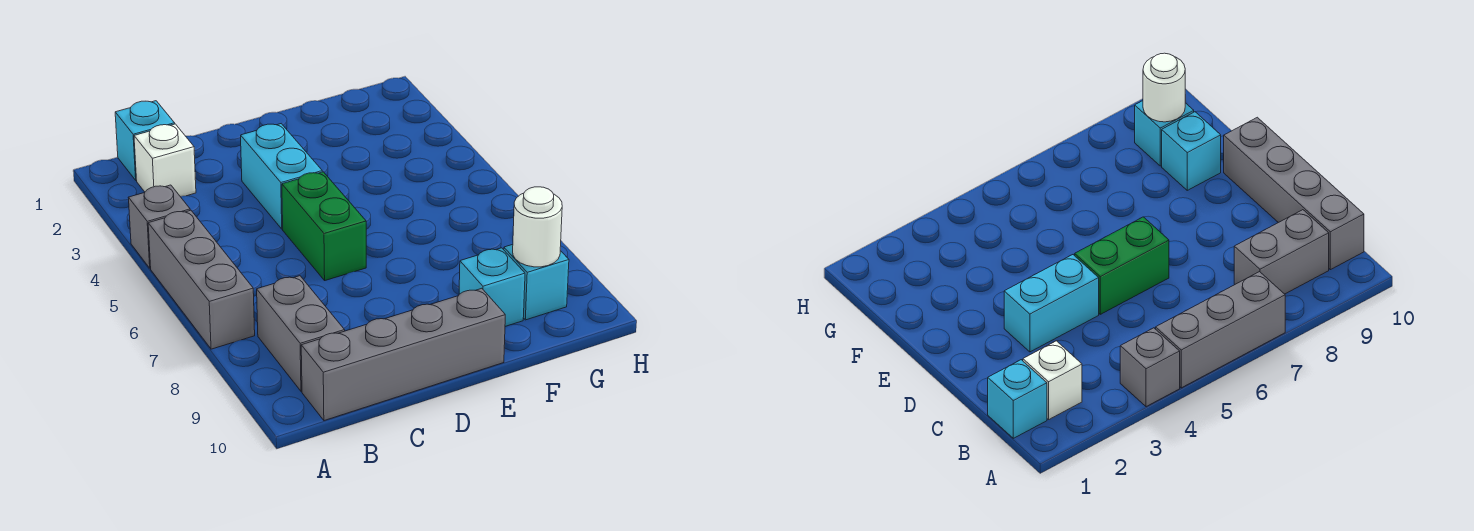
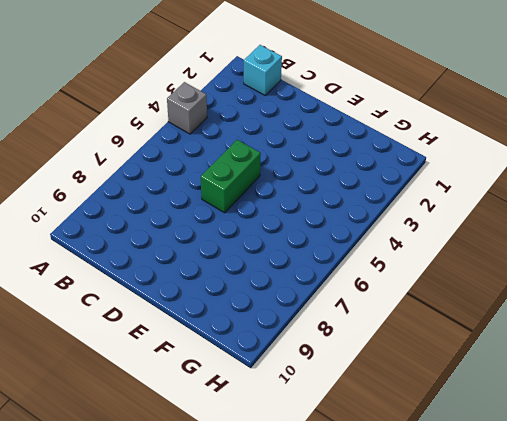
none -> grey 1x3 brick [148,210,255,349]
none -> white 1x1 brick [134,124,196,197]

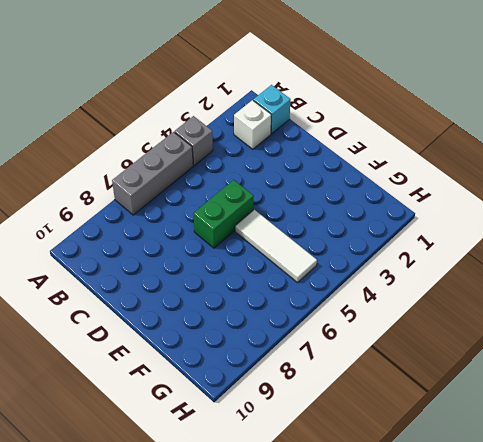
white 1x3 tile [235,210,317,283] -> none
none -> grey 1x2 brick [257,276,345,391]
none -> grey 1x4 brick [301,288,505,421]

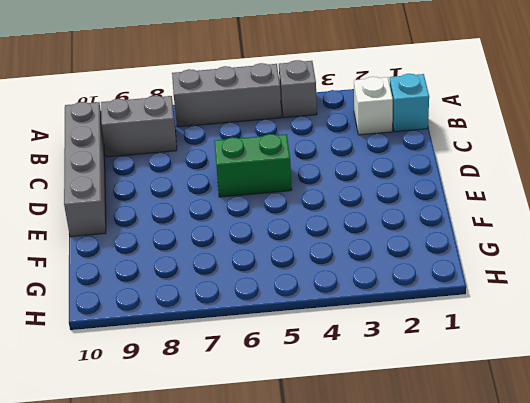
none -> cyan 1x2 brick [241,124,322,229]
none -> cyan 1x1 brick [459,248,525,327]

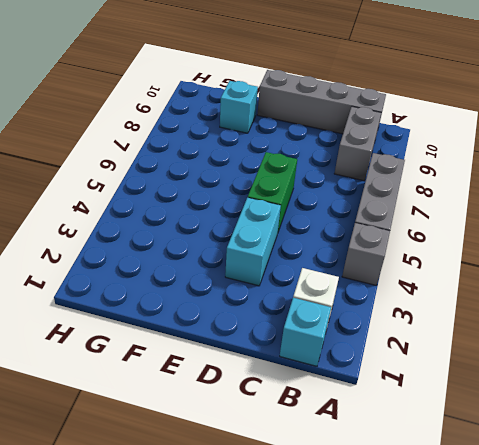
none -> cyan 1x1 brick [504,244,569,320]
none -> white 1x1 round brick [513,187,562,267]

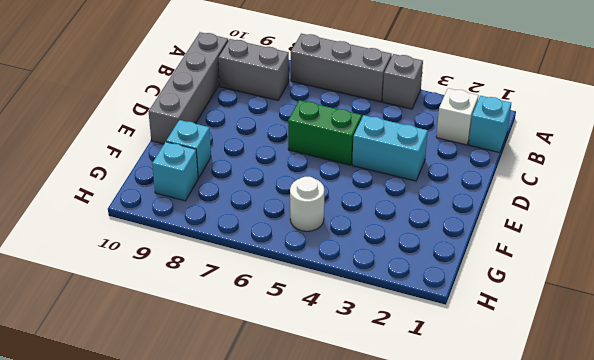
white 1x1 round brick [290,177,324,231] -> white 1x1 round brick moved to [513,187,562,267]

